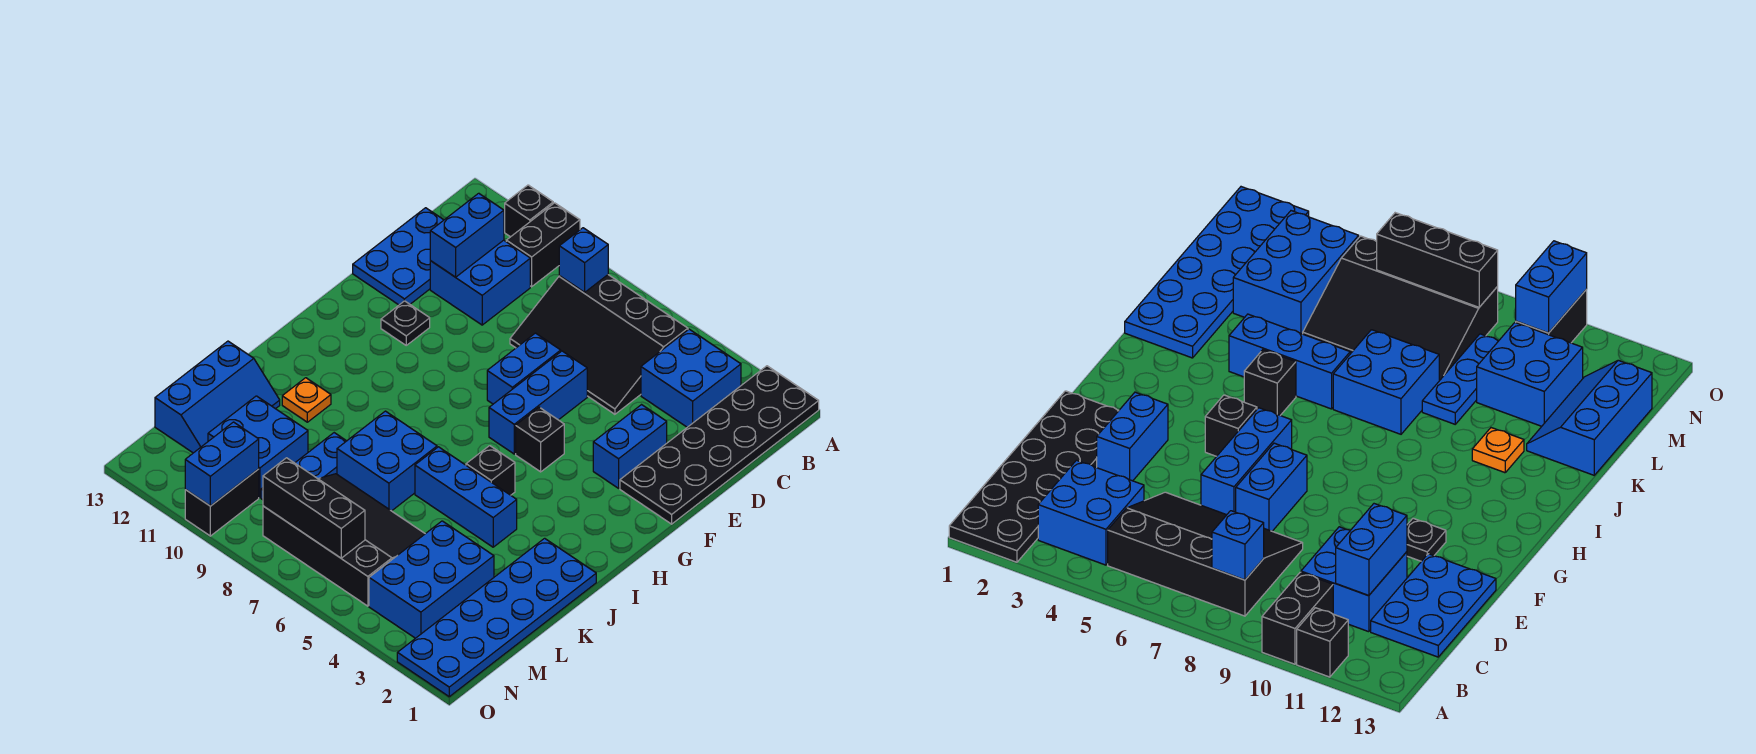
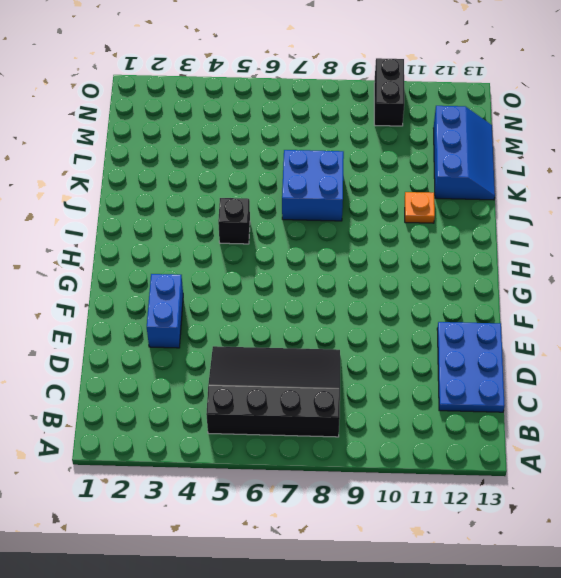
blue 2x3 slope [434,106,495,200] -> blue 2x3 slope turned to [155,341,280,453]
none -> black 2x6 plate [620,366,819,524]
none -> black 1x2 brick [506,203,580,287]
none -> black 1x1 brick [505,185,553,237]

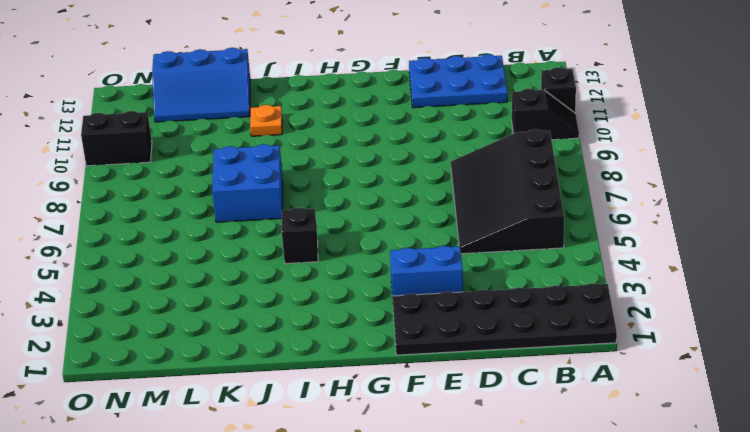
black 1x2 slope [512,89,579,140] -> black 1x2 brick [506,203,580,287]
none -> blue 2x2 brick [641,329,741,427]
none -> blue 2x2 brick [430,240,530,325]
none -> blue 1x3 brick [489,351,587,454]

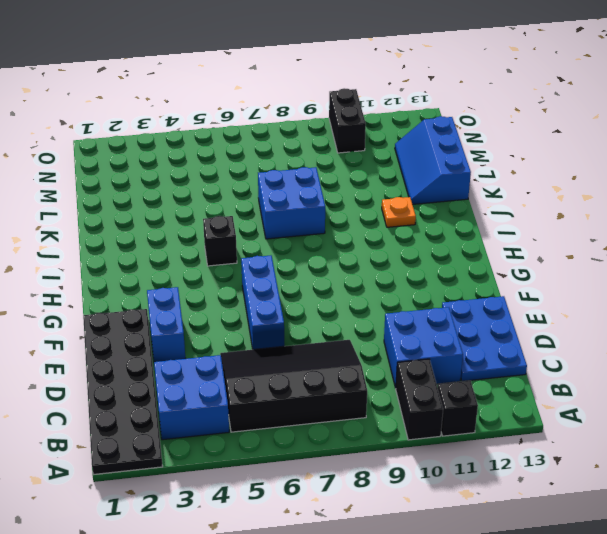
none -> blue 1x2 brick [487,333,561,404]
none -> black 1x1 plate [381,301,430,345]
none -> black 1x1 brick [516,407,564,472]

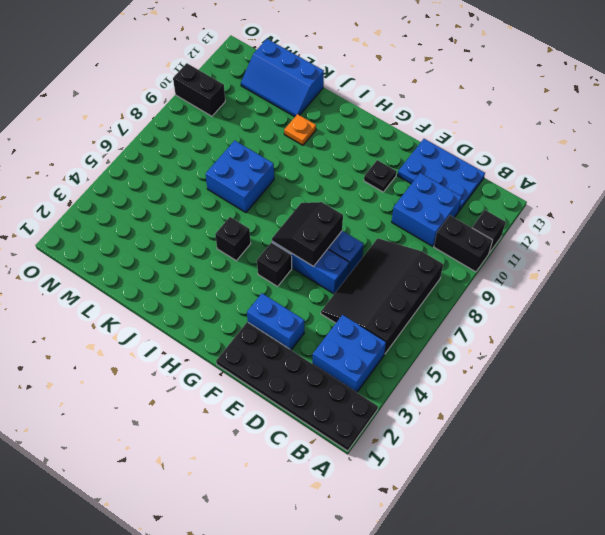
black 2x2 slope [272,202,343,267] -> none
none -> blue 2x6 plate [397,538,596,697]
none -> blue 1x3 brick [415,447,517,547]
none -> blue 1x3 plate [261,433,346,500]

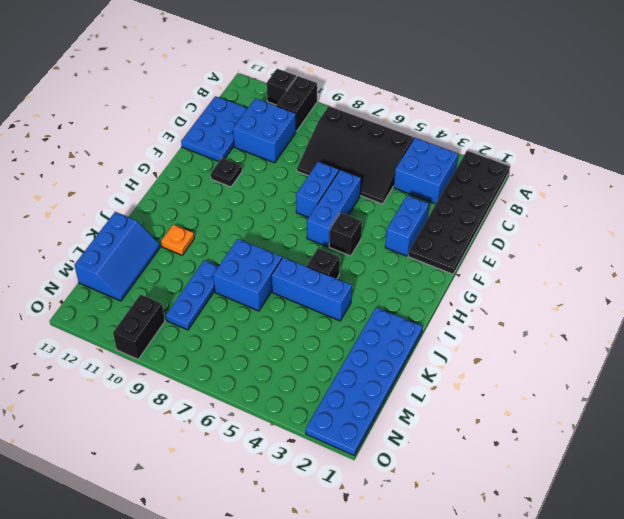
none -> blue 2x3 brick [369,521,494,638]
none -> black 3x4 slope [263,474,425,606]
none -> blue 2x2 brick [208,396,308,498]

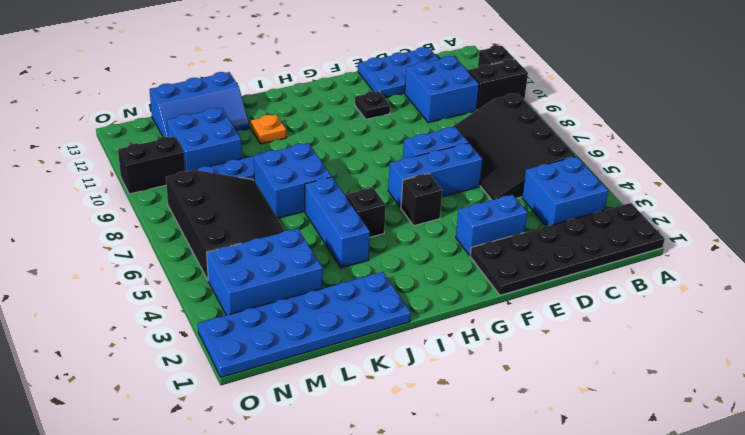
none -> blue 1x1 brick [559,228,608,292]
none -> blue 1x2 brick [430,193,504,277]
none -> black 1x3 brick [263,458,365,558]

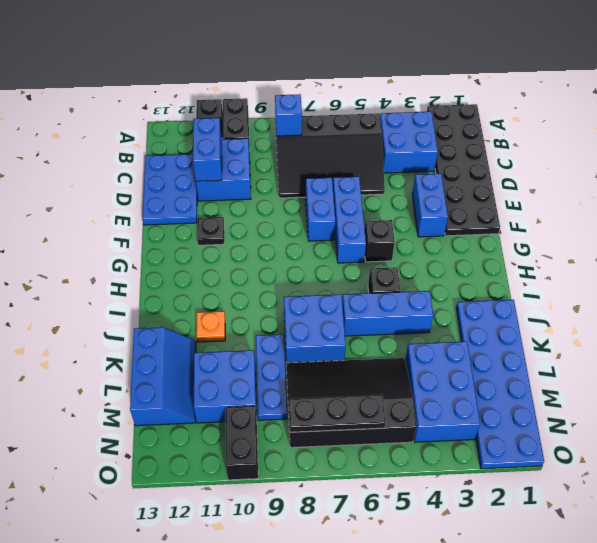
black 1x3 plate [289,395,385,432] -> black 1x3 brick [263,458,365,558]
none -> blue 1x2 brick [185,422,259,506]

